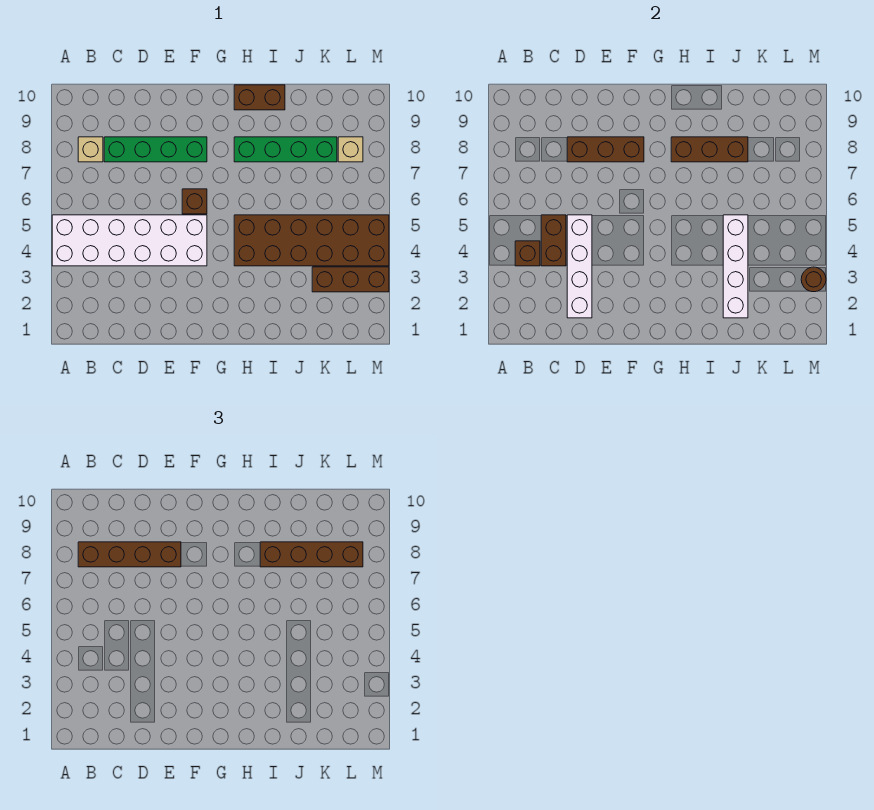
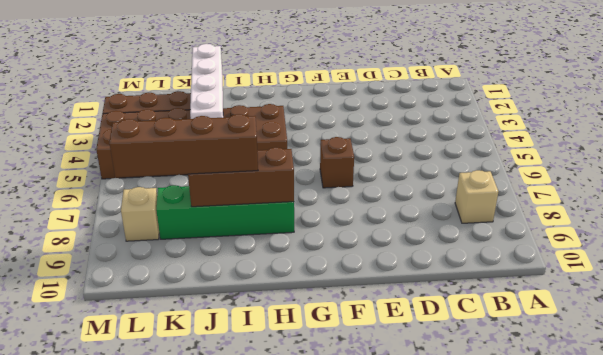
none -> white 2x6 brick [52,215,207,266]
none -> green 1x4 brick [104,137,207,162]
none -> brown 1x2 brick [234,85,285,110]

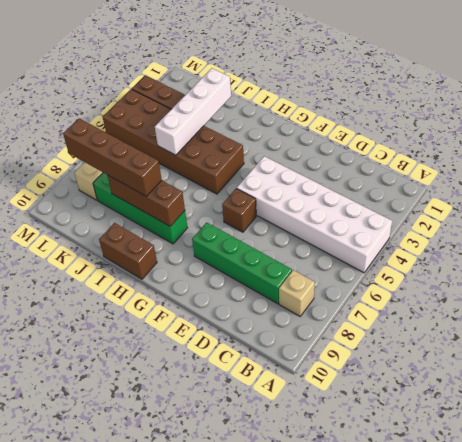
none -> brown 1x1 brick [515,241,540,266]
none -> brown 1x2 brick [541,215,566,266]
none -> white 1x4 brick [567,215,592,318]

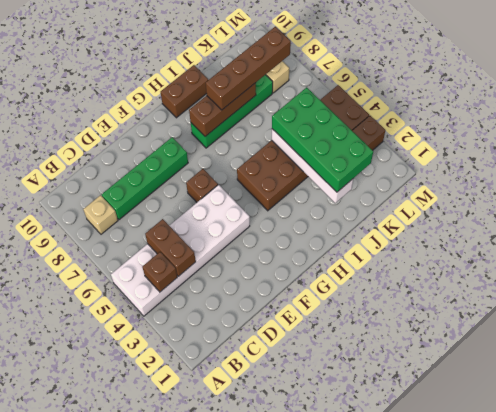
green 2x4 brick [272,87,373,192] -> none
none -> white 1x4 brick [567,215,592,318]
none -> brown 1x3 brick [567,137,644,162]
none -> brown 1x1 round brick [801,267,826,292]

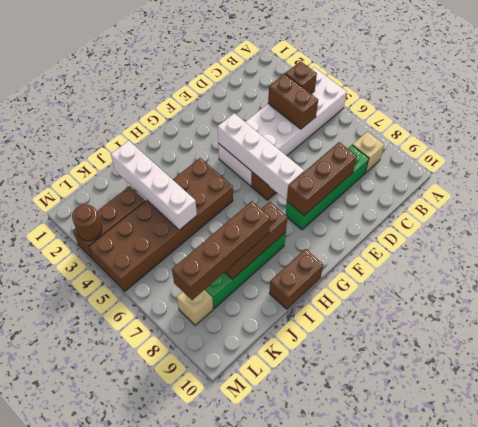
white 1x4 brick [218,113,304,200] -> white 1x4 brick moved to [567,215,592,318]
none -> brown 1x4 brick [78,542,181,567]

